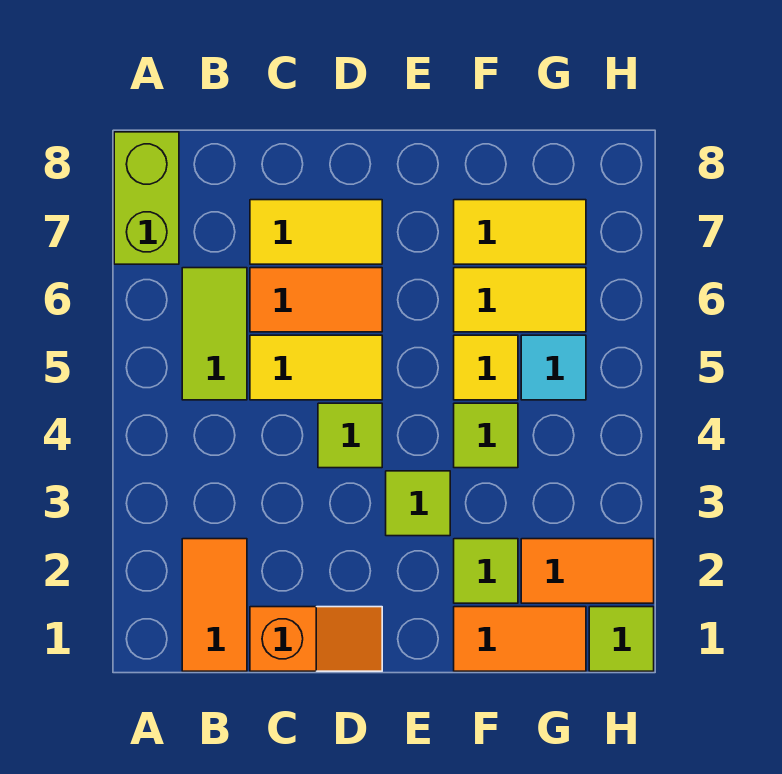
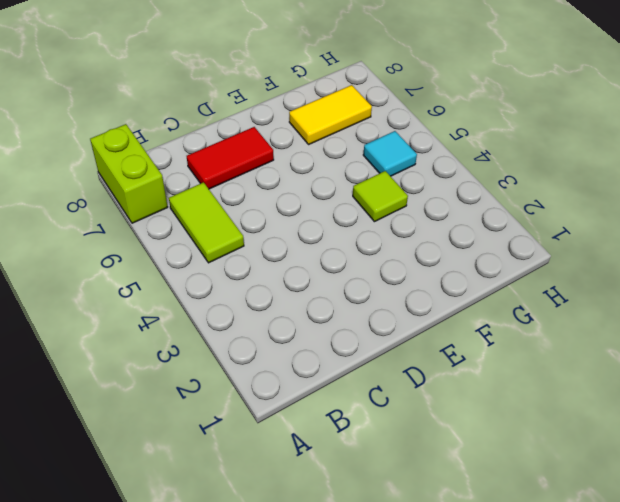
red 1x2 tile [187,127,274,189] -> yellow 1x2 tile [250,200,382,264]
none -> orange 1x2 tile [182,539,247,671]
none -> orange 1x2 slope [250,607,382,671]
none -> yellow 1x2 tile [250,335,382,400]

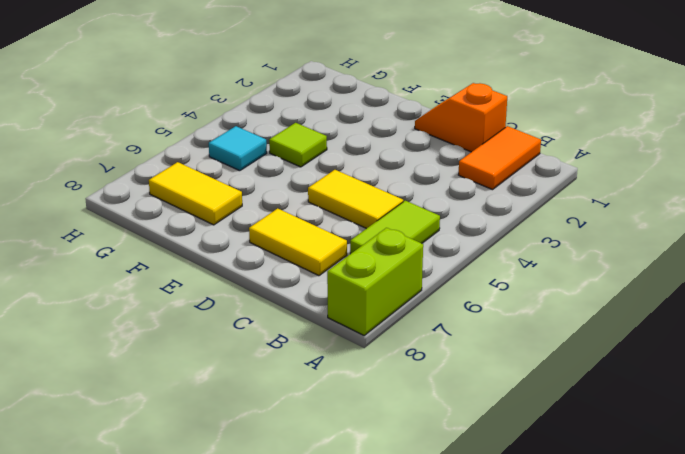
none -> orange 1x2 tile [250,268,382,332]
none -> lime 1x1 tile [318,403,382,468]
none -> lime 1x1 tile [386,471,450,536]

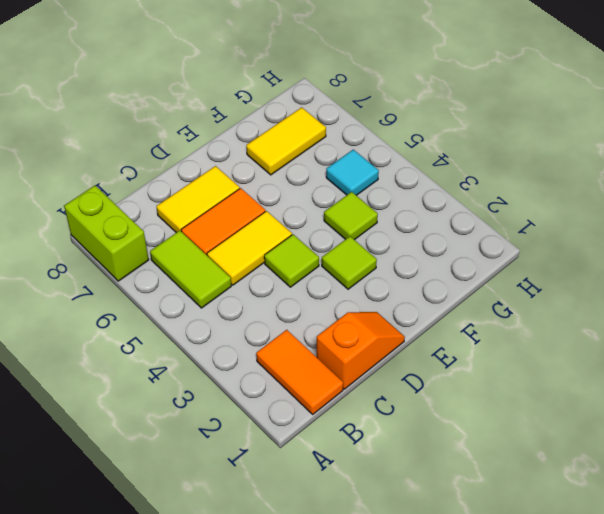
none -> orange 1x2 tile [454,607,586,671]
none -> lime 1x1 tile [454,539,518,603]
none -> yellow 1x1 tile [454,335,518,400]

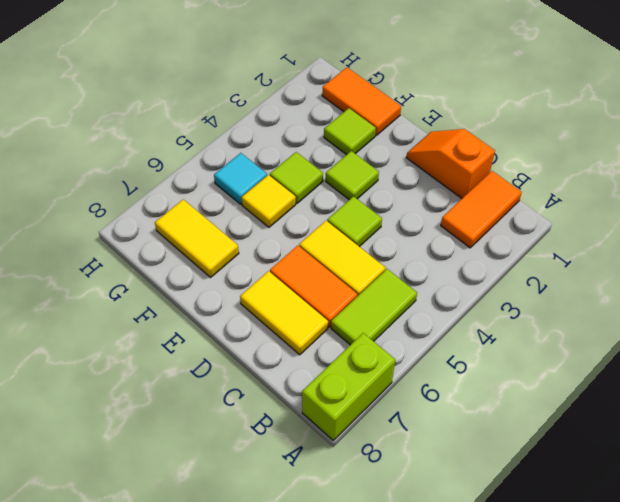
none -> yellow 1x2 tile [454,268,586,332]
none -> orange 1x2 tile [521,539,654,603]
none -> lime 1x1 tile [589,607,654,671]

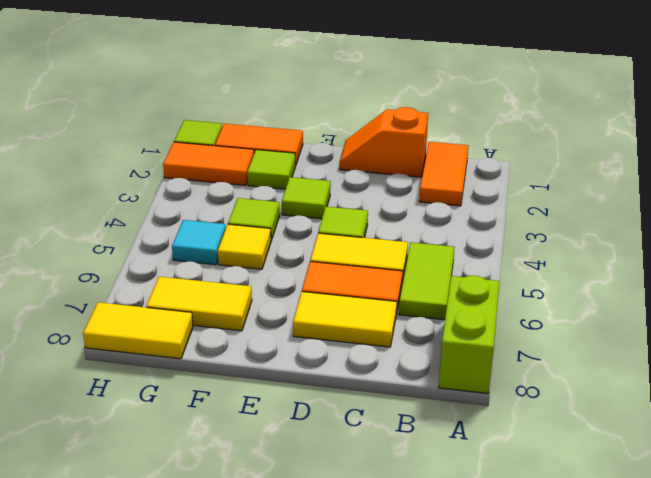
yellow 1x2 tile [83,302,193,359] -> yellow 1x2 tile moved to [454,268,586,332]

